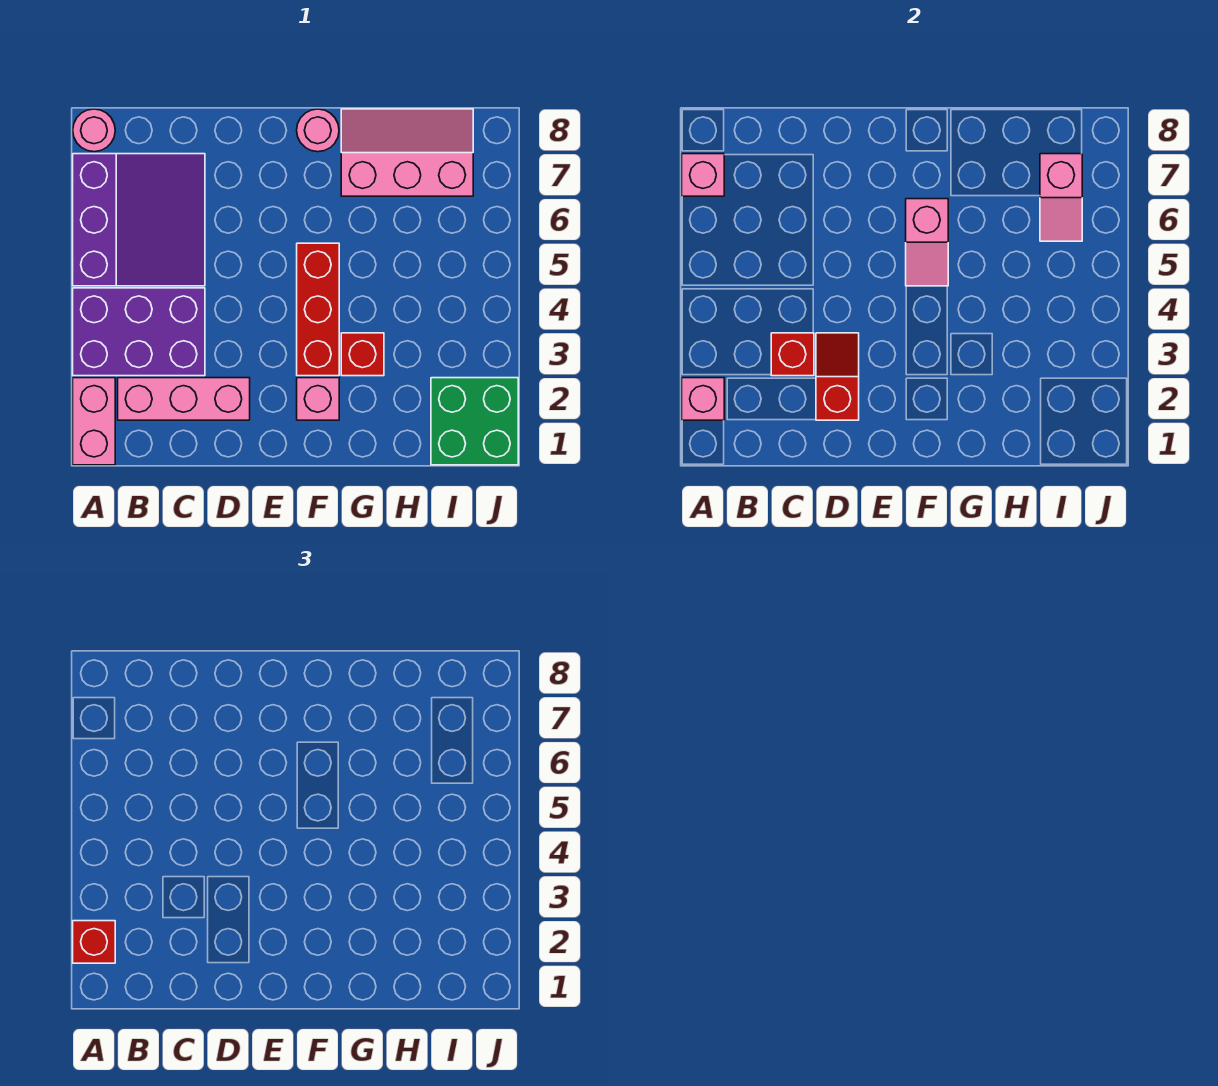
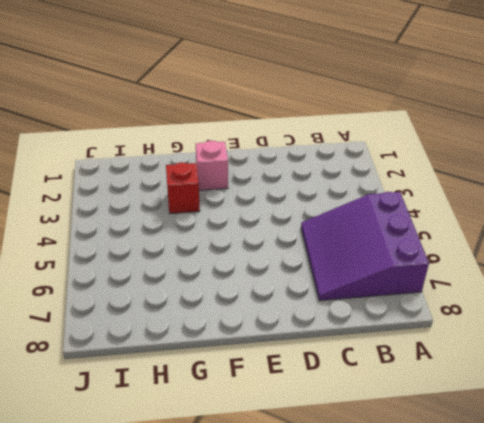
none -> pink 1x2 brick [73,378,115,465]
none -> purple 2x3 brick [73,288,205,376]
none -> pink 1x1 round brick [73,109,115,152]

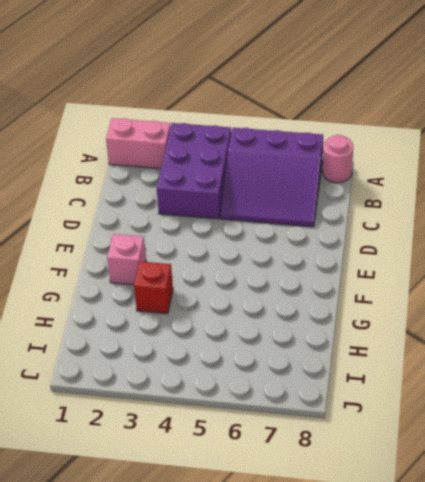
none -> pink 1x3 brick [118,378,250,420]
none -> red 1x3 brick [297,243,339,376]
none -> pink 1x1 round brick [297,109,339,152]

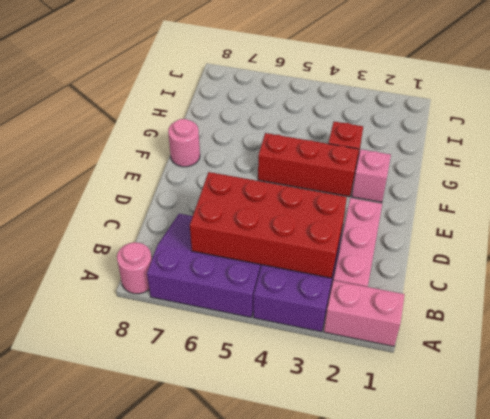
red 2x4 brick [190,172,347,278] -> red 1x1 brick [771,333,814,376]
none -> pink 2x3 slope [341,109,473,196]
none -> green 2x2 brick [431,378,518,465]
none -> pink 1x1 brick [682,378,724,420]

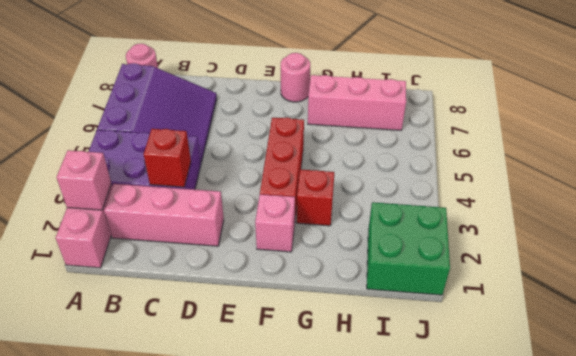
none -> pink 1x1 brick [682,154,724,196]
none -> red 1x2 slope [816,333,859,420]
none -> pink 1x2 slope [906,199,948,286]

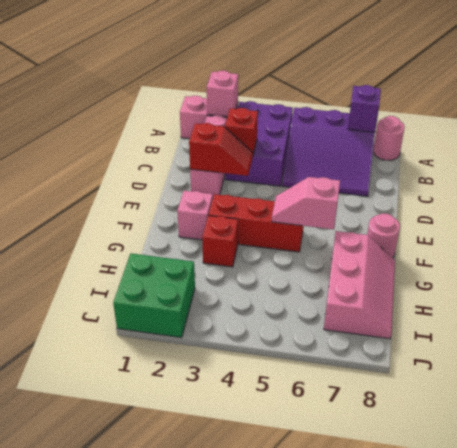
purple 1x1 brick [348,85,381,132] -> pink 1x1 brick [682,154,724,196]
none -> pink 1x2 slope [1040,154,1082,241]
none -> red 1x1 brick [73,921,115,963]

